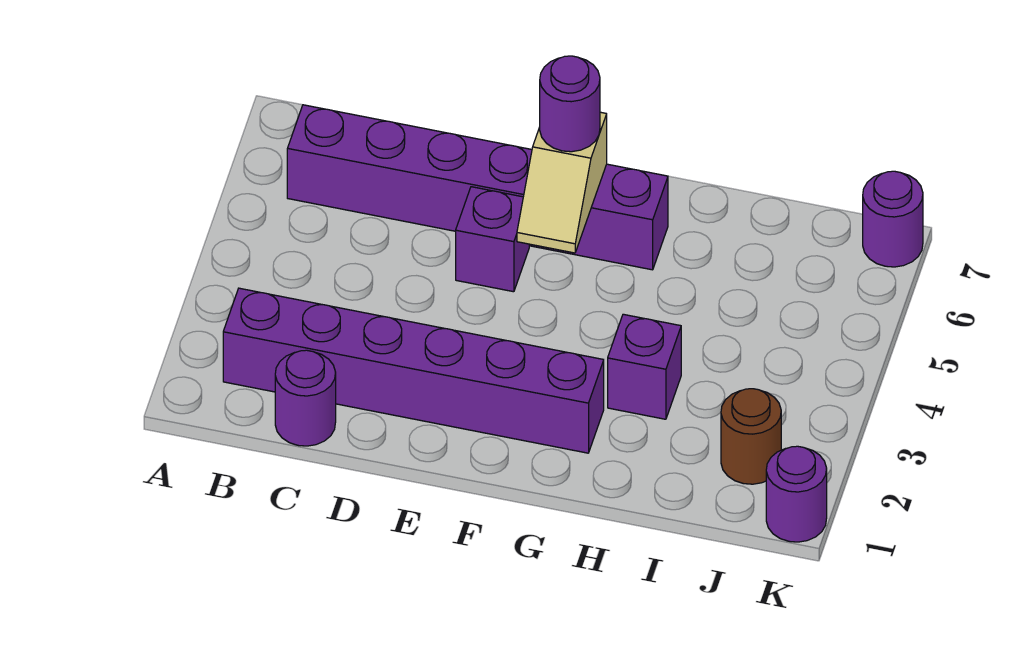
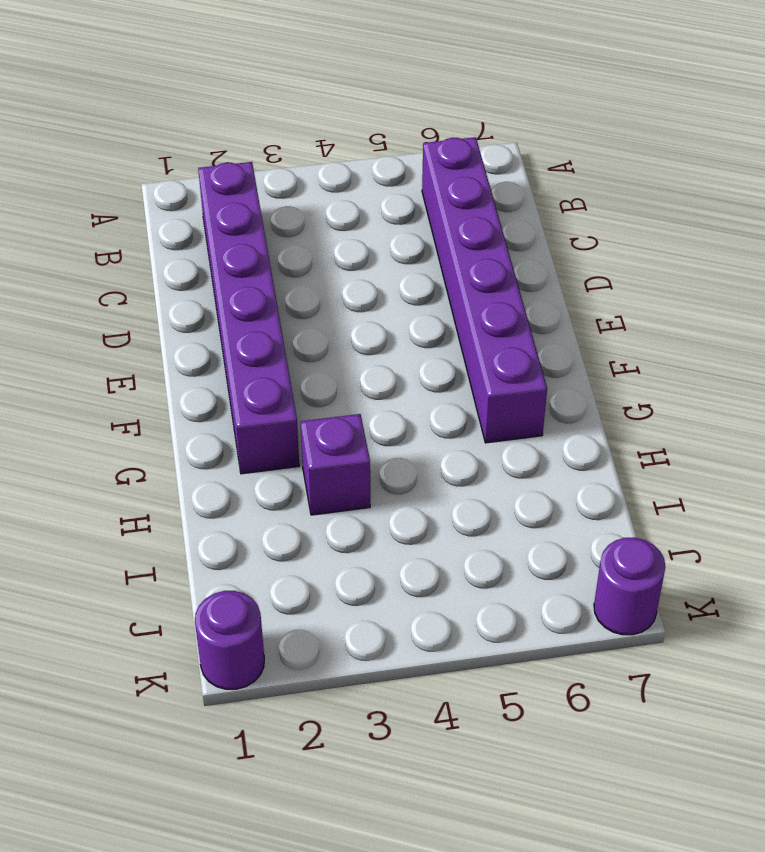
none -> purple 1x1 round brick [275,350,336,446]
none -> purple 1x1 brick [456,187,529,292]

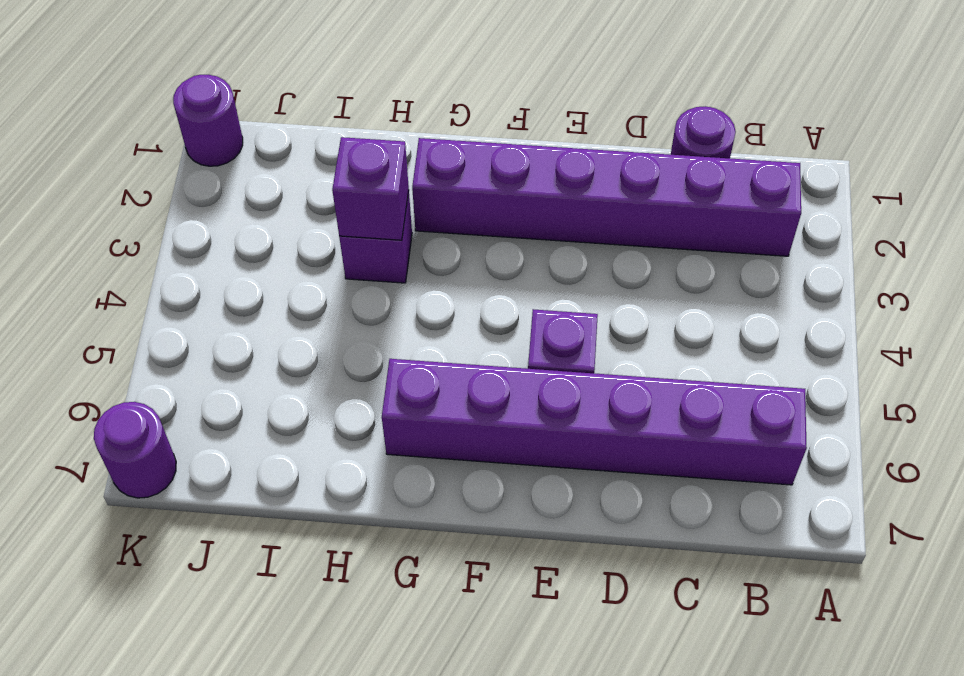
purple 1x1 brick [332,137,409,240] -> none
none -> brown 1x1 round brick [721,389,781,484]
none -> tan 1x2 slope [517,112,607,253]

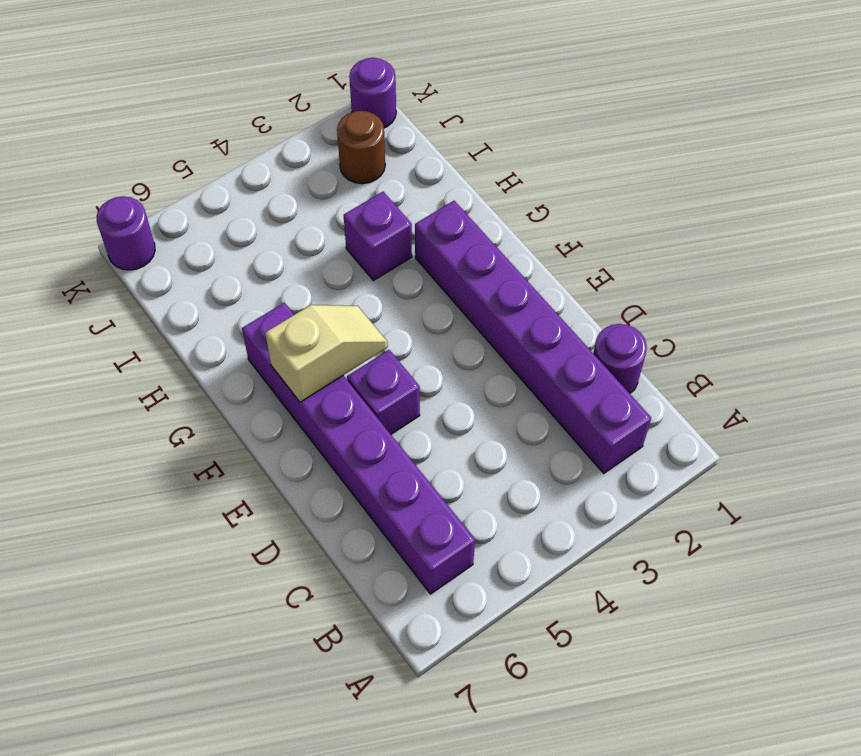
none -> purple 1x1 round brick [540,56,600,152]

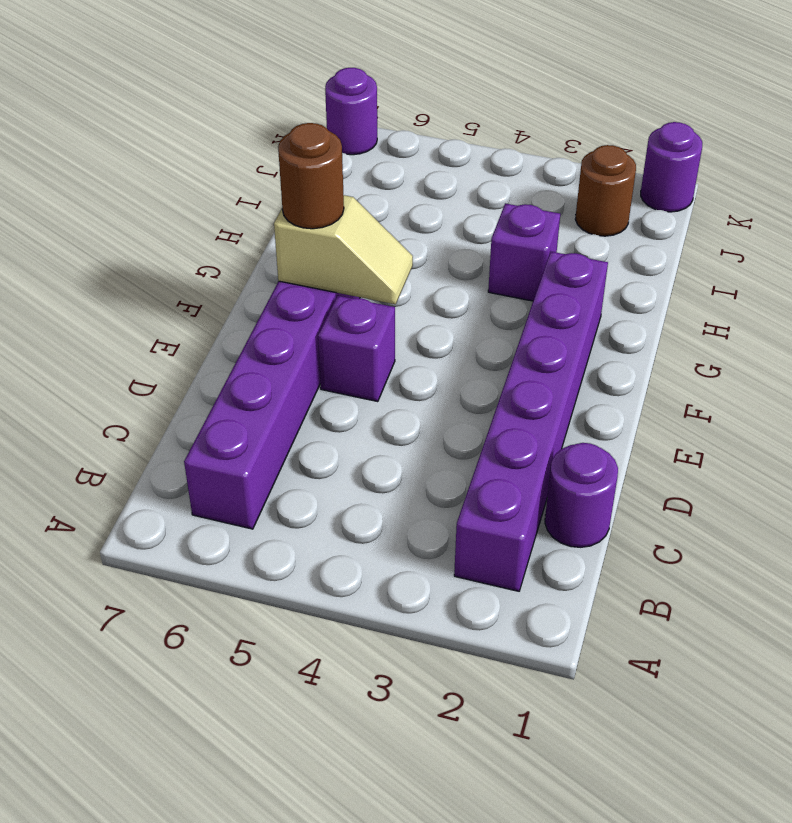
brown 1x1 round brick [278,123,344,229] -> purple 1x1 round brick [540,56,600,152]

